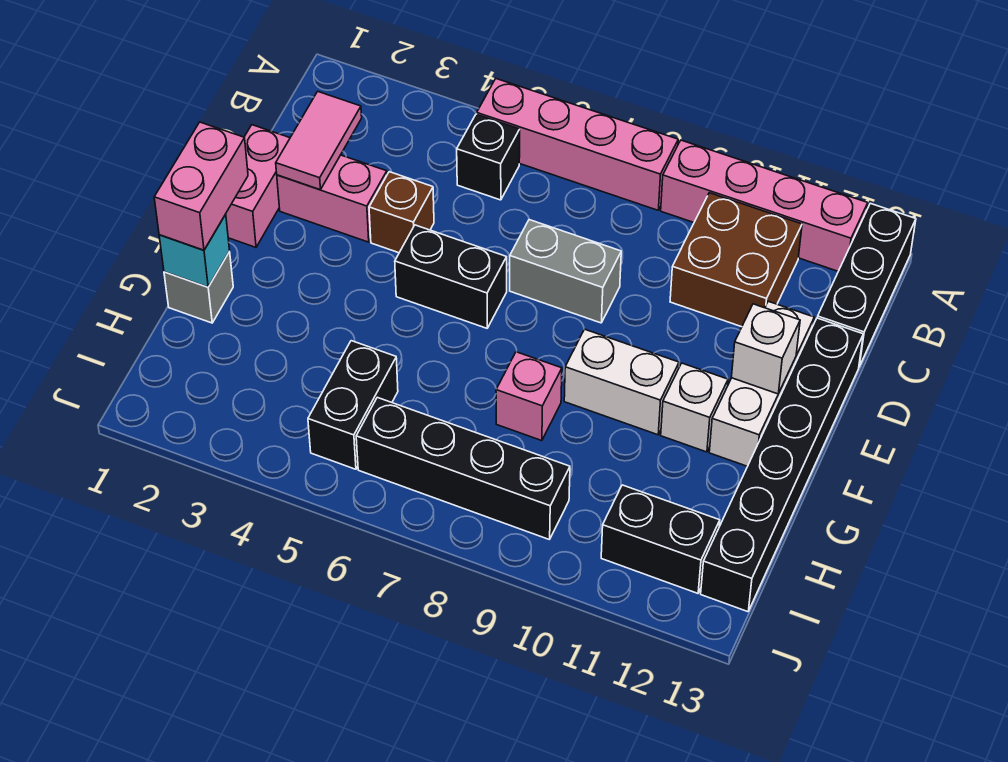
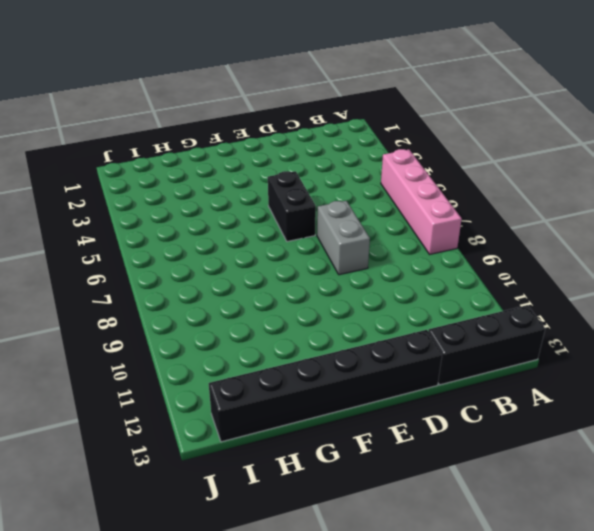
none -> pink 1x4 brick [661,140,868,271]
none -> black 1x1 brick [457,114,520,200]
none -> brown 2x2 brick [670,193,802,327]

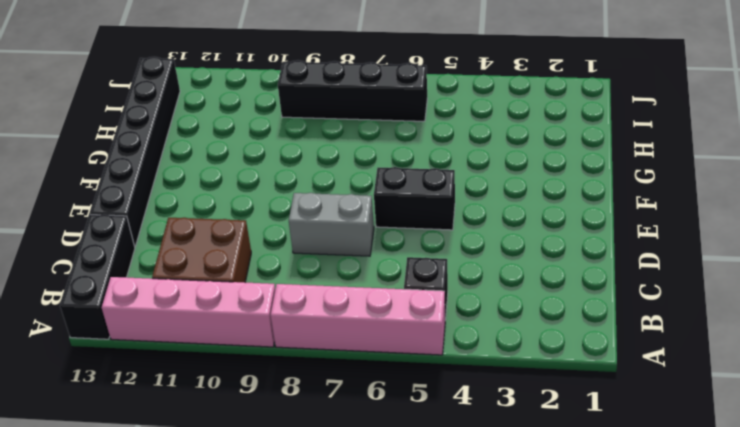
none -> pink 1x2 brick [226,125,290,247]
none -> pink 1x2 brick [277,155,387,242]
none -> brown 1x1 brick [369,172,434,253]

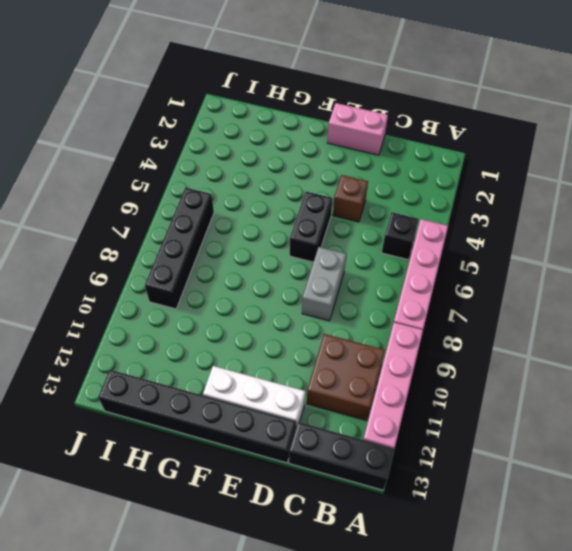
none -> pink 1x2 brick [277,155,387,242]
none -> white 1x2 brick [564,329,679,435]
none -> white 1x1 brick [661,363,728,452]

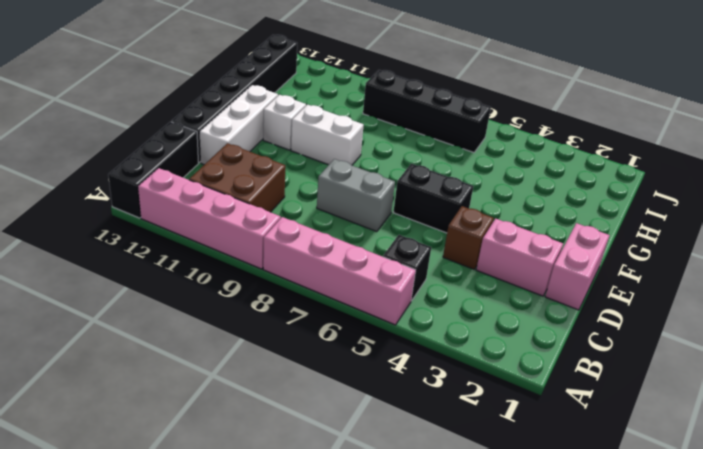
none -> grey 1x1 brick [164,252,233,323]
none -> pink 1x1 brick [496,352,562,441]
none -> black 1x2 brick [308,341,398,469]

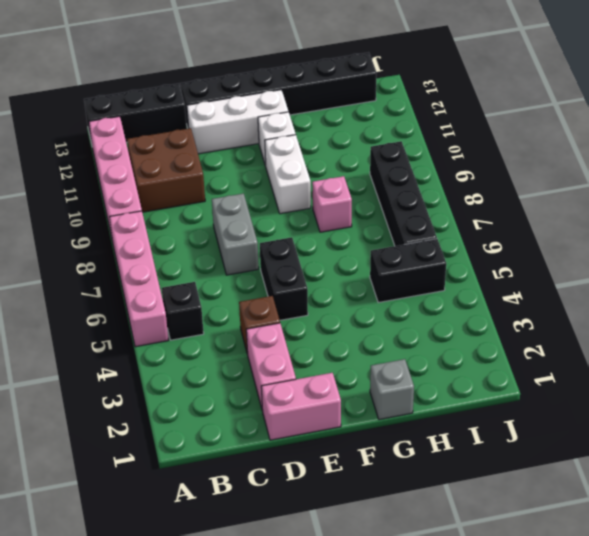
none -> black 1x2 brick [601,485,720,593]
none -> pink 1x2 tile [276,92,362,190]
none -> white 1x1 brick [731,304,800,394]

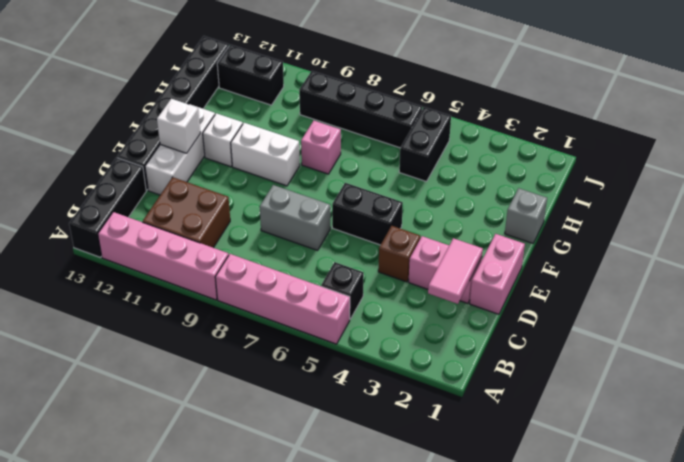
none -> cyan 1x1 brick [159,214,230,287]
none -> pink 1x2 brick [154,122,248,250]

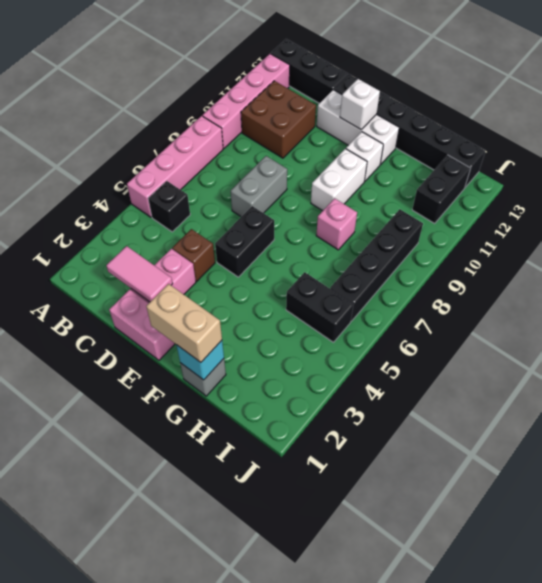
tan 1x2 brick [146,284,222,362] -> pink 1x2 brick [154,122,248,250]

